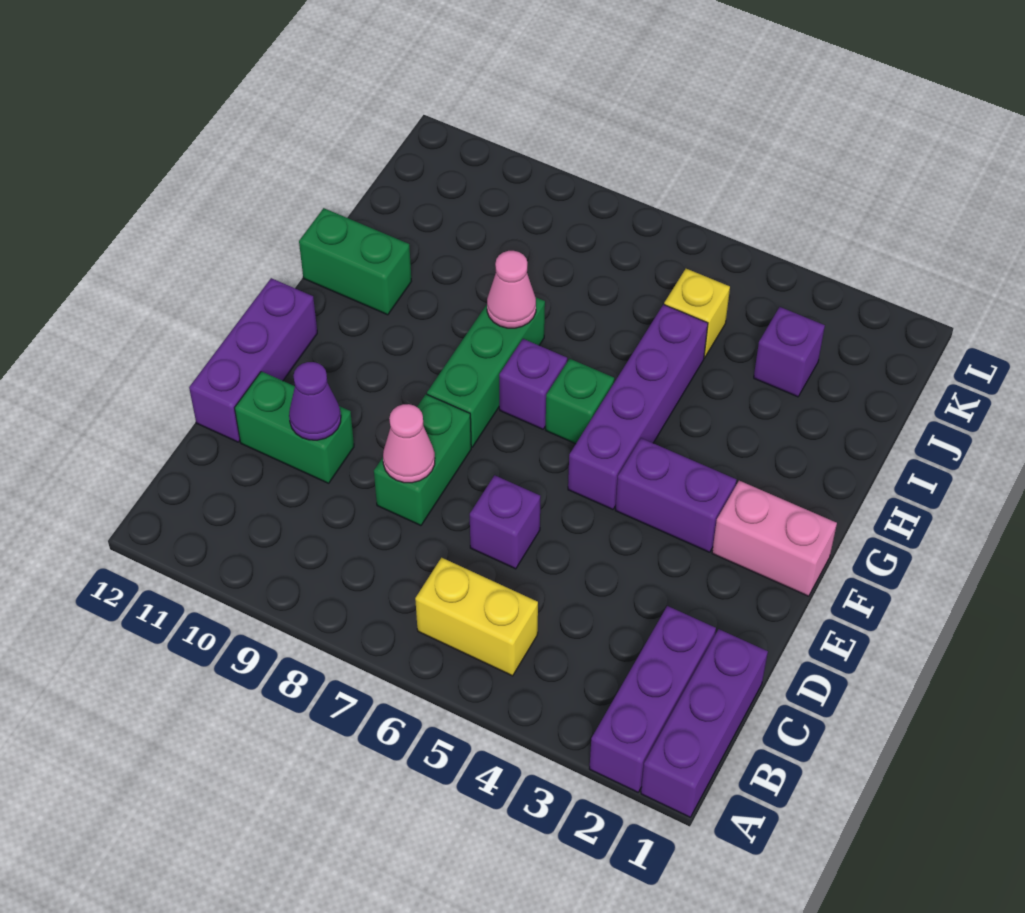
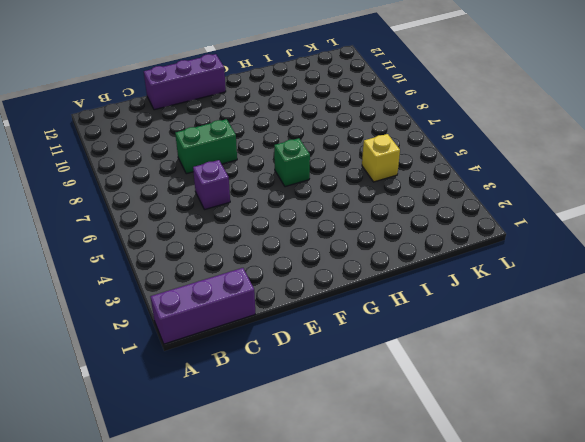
none -> purple 1x3 brick [589,606,716,792]
none -> yellow 1x2 brick [415,558,538,676]
none -> green 1x2 brick [235,371,354,483]

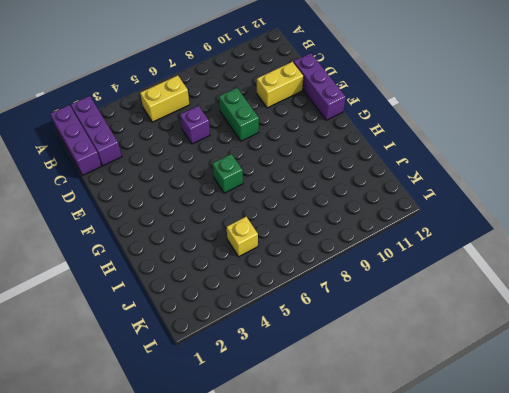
yellow 1x2 brick [257,62,304,108] -> green 1x2 brick [235,371,354,483]
none -> pink 1x2 brick [712,481,837,596]
none -> purple 1x2 brick [615,438,736,552]
none -> purple 1x4 brick [568,304,708,510]

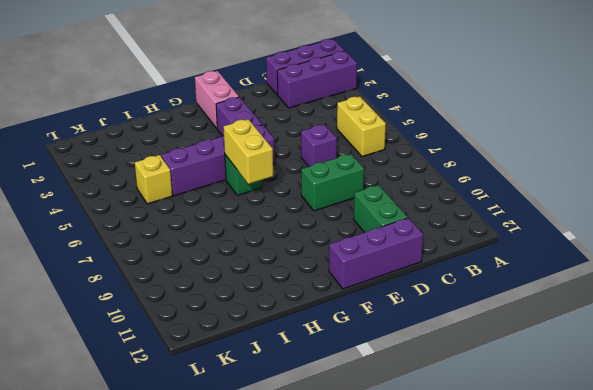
yellow 1x2 brick [223,119,273,184] -> none
none -> green 1x3 brick [427,297,545,447]
none -> purple 1x1 brick [499,339,567,429]
none -> green 1x2 brick [299,208,411,315]

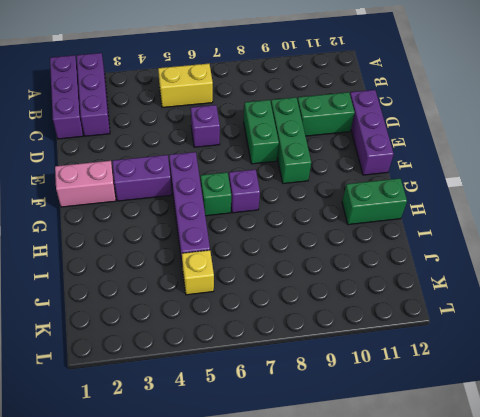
green 1x3 brick [271,97,311,184] -> green 1x3 brick moved to [427,297,545,447]
none -> purple 1x1 brick [754,307,825,397]
none -> pink 1x1 cone [383,404,435,483]
none -> purple 1x1 cone [289,362,341,440]

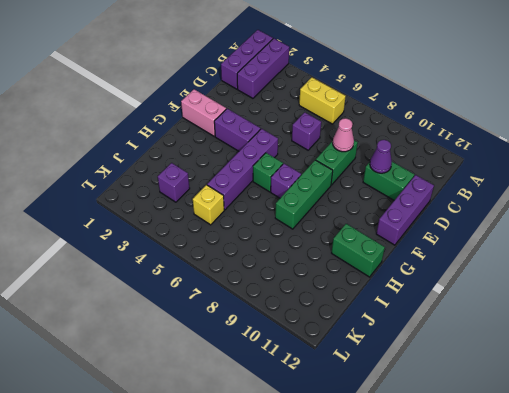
none -> pink 1x1 cone [487,251,536,328]

